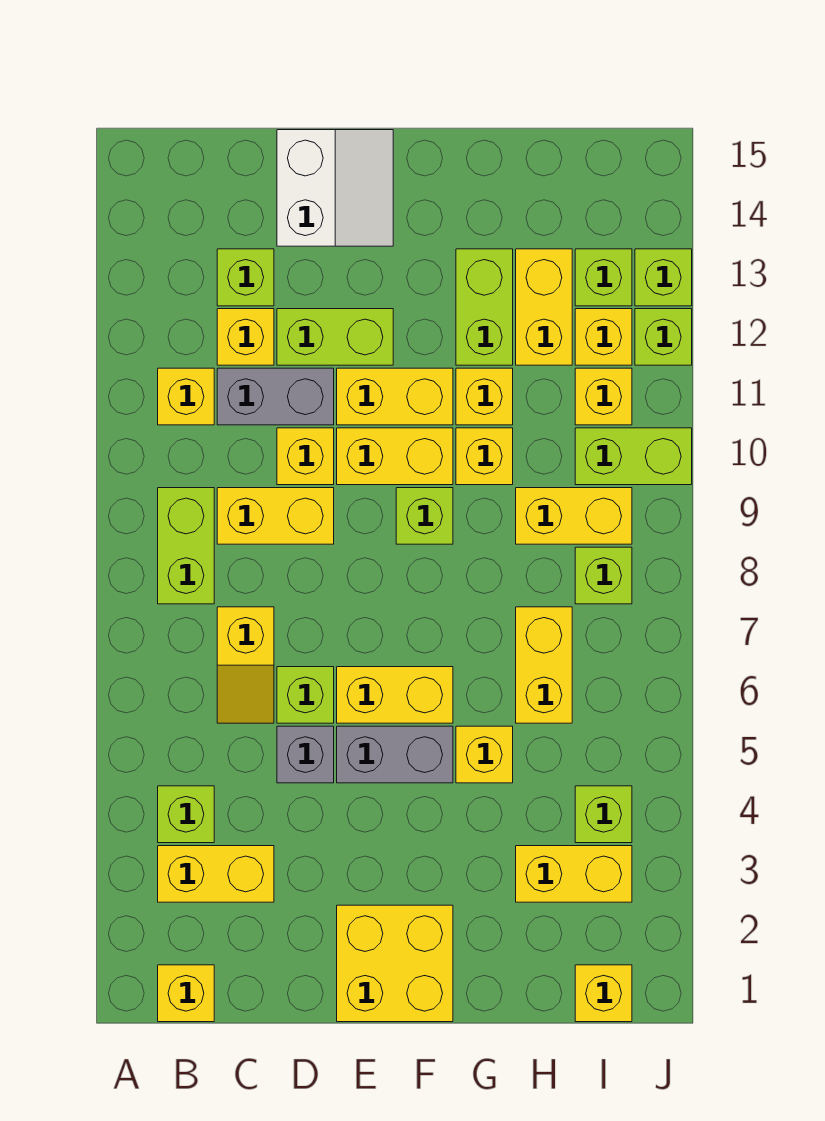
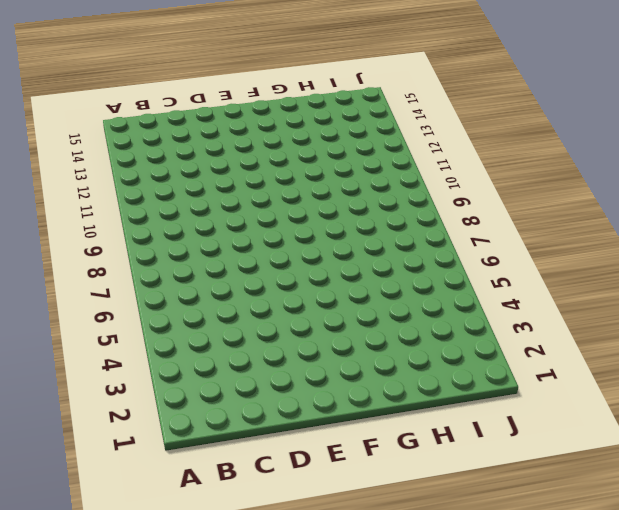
none -> yellow 1x1 brick [158,965,214,1022]
none -> yellow 1x2 brick [158,846,274,902]
none -> lime 1x1 brick [158,786,214,843]
none -> lime 1x2 brick [158,488,214,604]

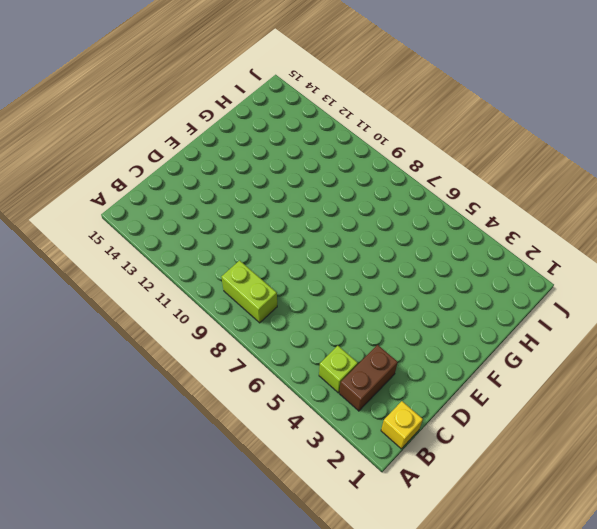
brown 1x2 brick [339,345,398,411] -> yellow 1x2 brick [158,846,274,902]
none -> yellow 1x1 brick [158,368,214,425]
none -> yellow 1x2 slope [217,607,274,723]
none -> yellow 1x2 brick [217,488,334,544]
none -> grey 1x2 brick [217,368,334,425]

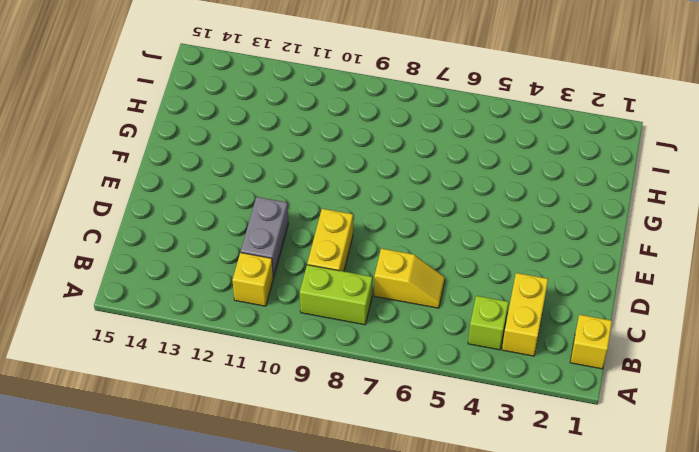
none -> yellow 1x1 brick [217,309,274,365]
none -> lime 1x1 brick [217,249,274,306]
none -> grey 1x1 brick [277,726,334,783]
none -> lime 1x1 brick [277,667,334,723]

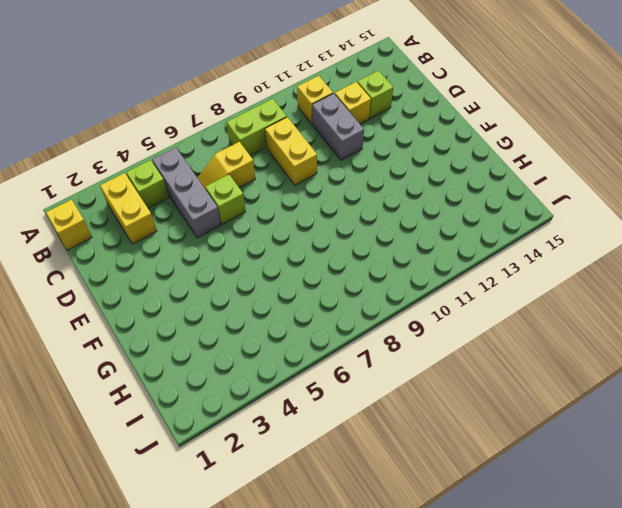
grey 1x3 brick [152,147,221,238] -> grey 1x1 brick [277,726,334,783]
none -> yellow 1x1 brick [277,428,334,485]
none -> lime 1x2 brick [277,309,393,365]
none -> white 2x2 slope [277,130,393,246]
none -> yellow 2x2 brick [337,905,453,1022]

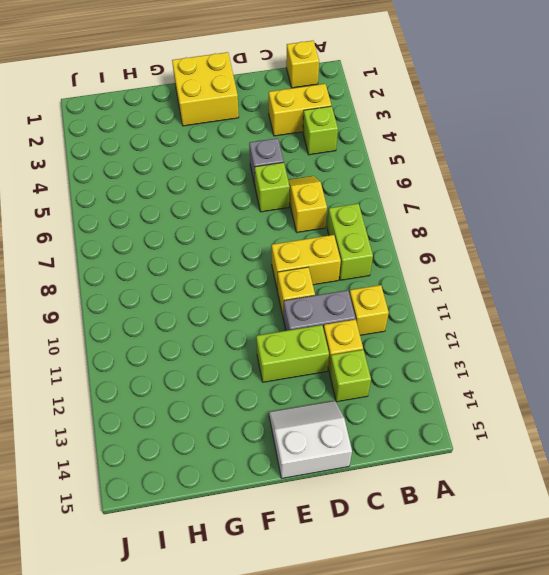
white 2x2 slope [269,401,352,478] -> white 2x2 slope turned to [277,130,393,246]
none -> grey 1x2 brick [337,726,453,783]
none -> yellow 1x2 brick [337,667,453,723]
none -> yellow 1x2 brick [337,428,453,485]
none -> yellow 1x2 brick [337,368,453,425]

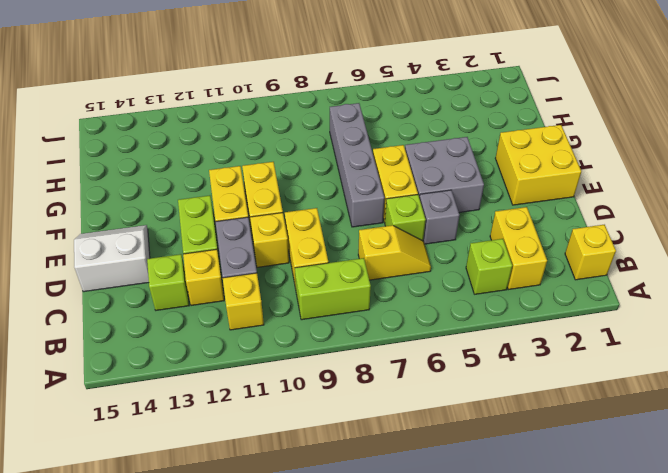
grey 2x2 brick [405,137,484,213] -> grey 1x2 brick [337,726,453,783]
grey 1x4 brick [330,103,384,227] -> yellow 1x2 brick [516,607,572,723]
none -> lime 1x1 brick [396,488,453,544]
none -> yellow 1x1 brick [456,726,513,783]
none -> yellow 1x1 brick [456,428,513,485]
none -> yellow 1x1 brick [456,368,513,425]

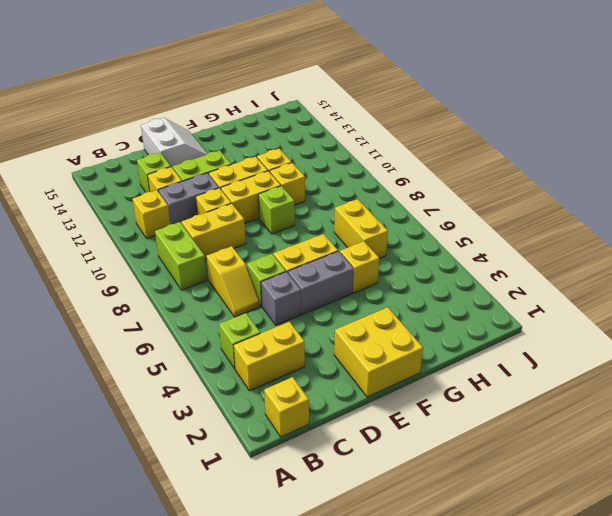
none -> lime 1x2 brick [456,249,513,365]
none -> yellow 1x2 brick [516,846,632,902]
none -> yellow 1x2 brick [516,488,632,544]
none -> yellow 1x2 brick [516,249,572,365]

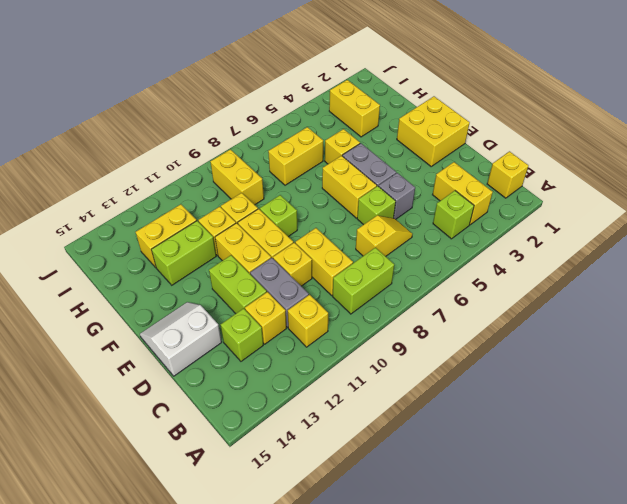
none -> yellow 1x1 brick [575,965,632,1022]
none -> lime 1x1 brick [575,786,632,843]
none -> lime 1x1 brick [575,547,632,604]
none -> lime 1x2 brick [575,428,692,485]

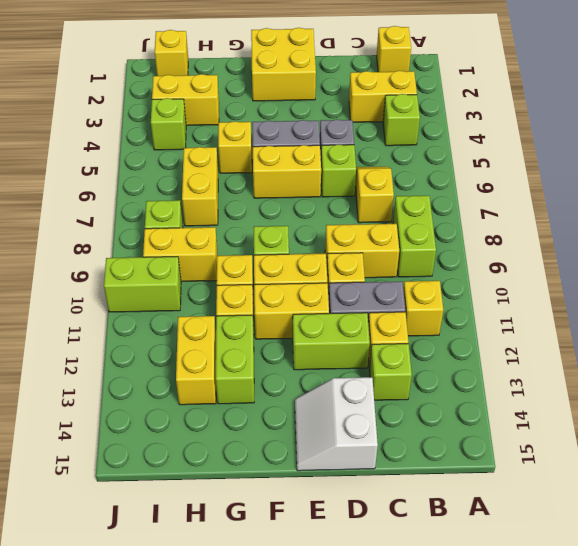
none -> yellow 1x1 brick [575,368,632,425]
none -> yellow 1x1 brick [575,309,632,365]
none -> lime 1x1 brick [575,249,632,306]
none -> lime 1x1 brick [635,309,692,365]

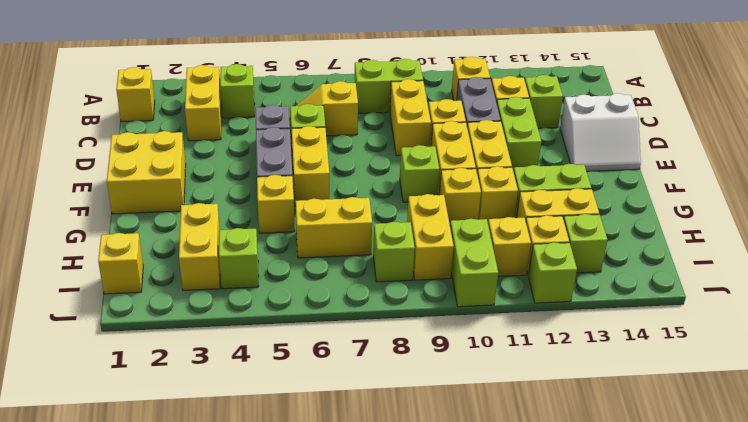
none -> lime 1x1 brick [635,249,692,306]

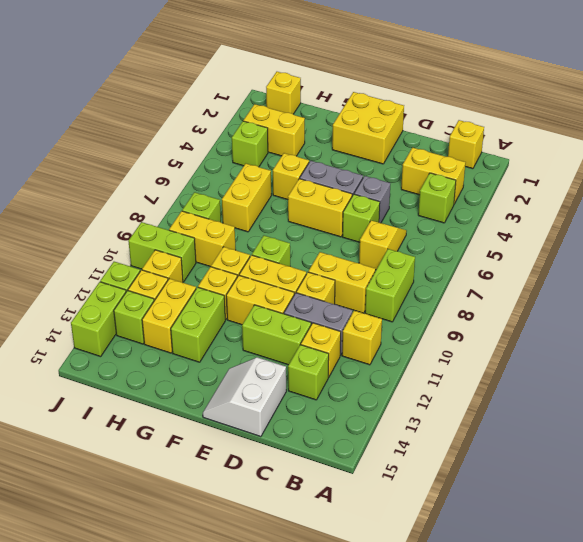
lime 1x2 brick [71,282,126,357] -> lime 1x1 brick [635,249,692,306]

